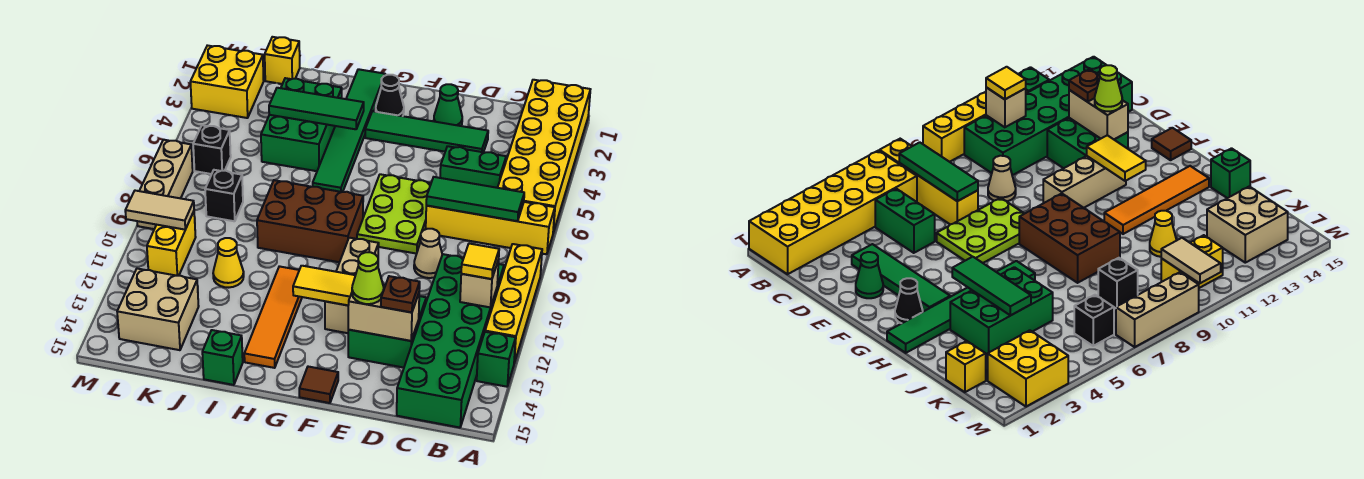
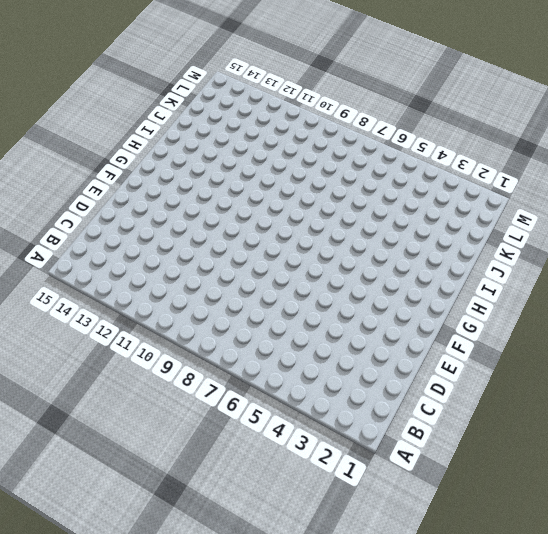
none -> yellow 2x6 brick [498,80,590,233]
none -> yellow 1x4 brick [426,202,555,254]
none -> yellow 1x4 brick [485,244,542,363]
none -> green 1x1 brick [477,332,516,387]

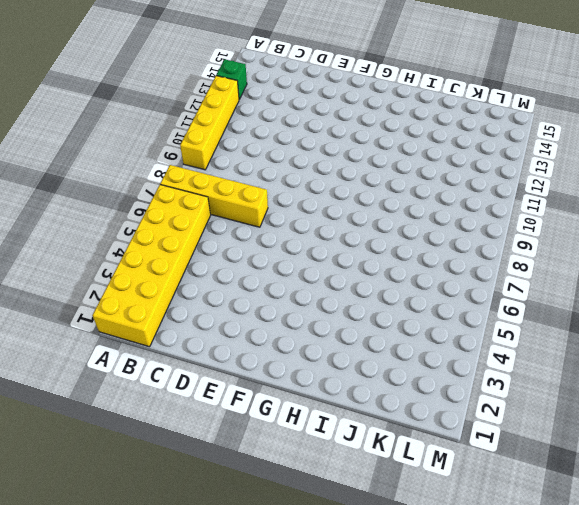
none -> green 2x6 brick [397,254,504,428]
none -> green 1x2 brick [440,146,506,188]
none -> green 1x4 tile [365,111,488,152]
none -> tan 1x1 cone [414,229,442,278]

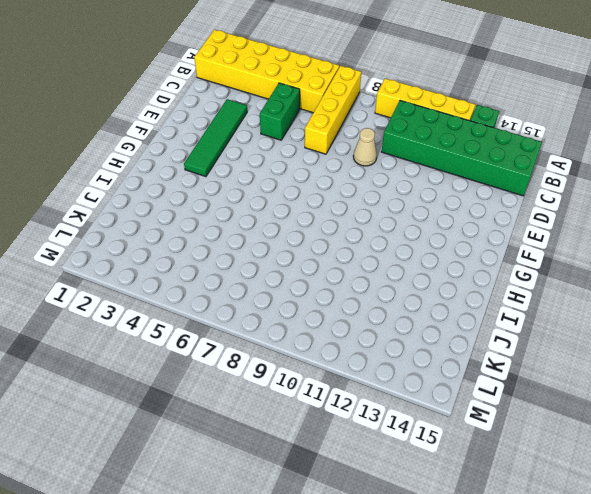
none -> green 2x2 brick [348,296,426,368]
none -> green 1x1 cone [434,84,462,126]
none -> lime 2x3 plate [357,174,431,254]
none -> tan 1x3 brick [325,238,379,333]

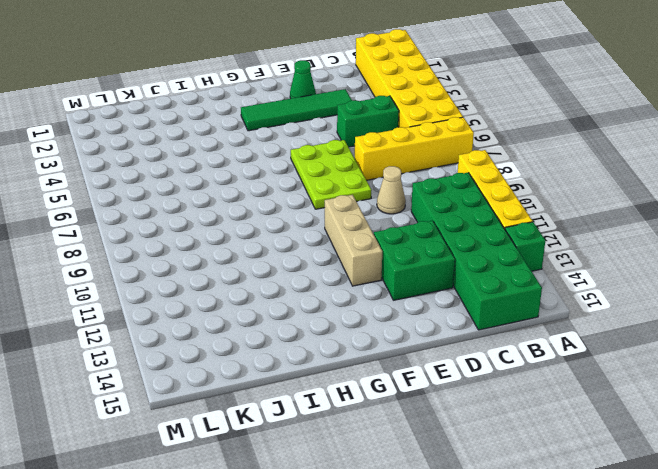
none -> brown 1x1 tile [299,367,338,403]
none -> black 1x1 cone [376,75,404,116]
none -> brown 2x3 brick [257,180,363,262]
none -> green 1x6 tile [313,69,385,192]

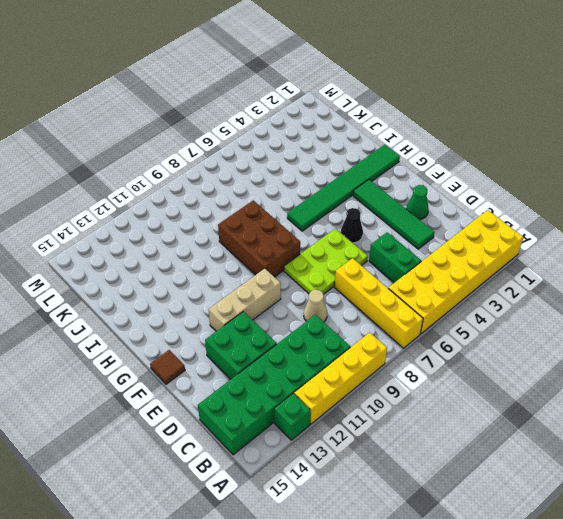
black 1x1 cone [341,208,363,243] -> black 1x1 cone moved to [376,75,404,116]
none -> orange 1x4 tile [244,266,302,368]
none -> green 2x3 brick [261,78,342,171]
none -> green 1x1 brick [202,330,243,385]
none -> yellow 1x1 cone [213,238,244,288]

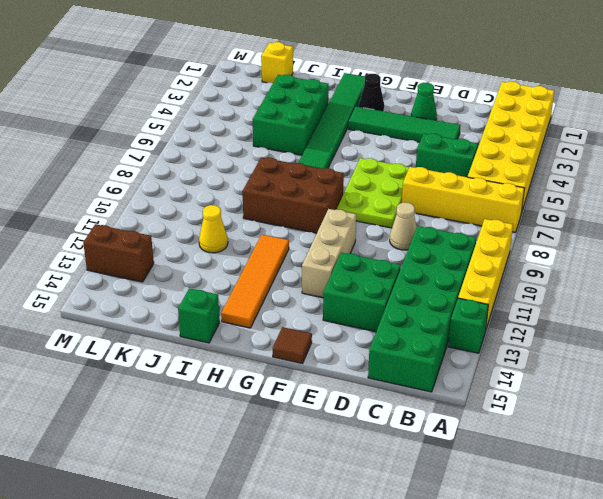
brown 1x2 brick [83,224,154,282] -> tan 2x2 brick [117,269,199,350]
none -> black 1x1 brick [205,170,243,221]
none -> yellow 2x2 brick [190,45,264,118]
none -> black 1x1 brick [193,125,231,174]
none -> yellow 1x2 brick [147,211,196,276]

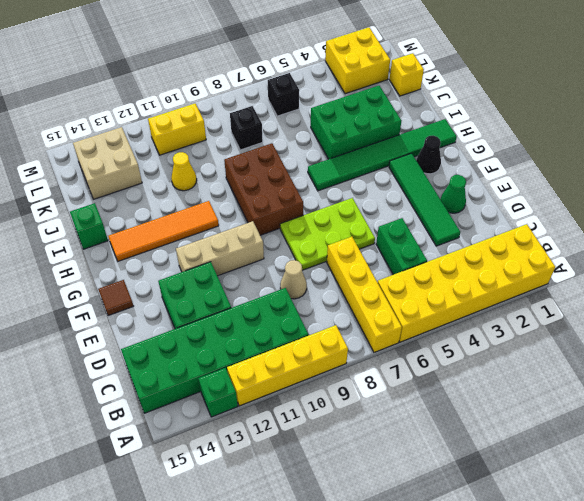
none -> tan 1x3 brick [137,140,193,229]
none -> green 1x3 tile [426,177,524,221]
none -> tan 1x1 brick [460,259,499,308]
none -> tan 1x2 brick [348,285,419,341]

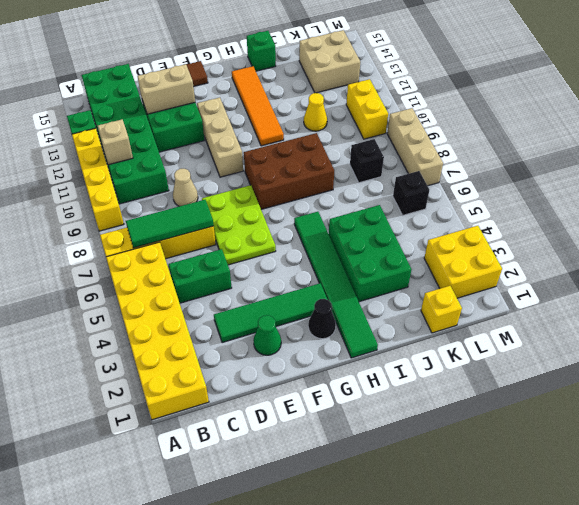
none -> yellow 1x2 tile [293,266,355,305]
none -> green 1x3 tile [269,88,364,129]
none -> tan 1x2 tile [125,191,194,230]
none -> yellow 1x1 tile [461,244,499,279]

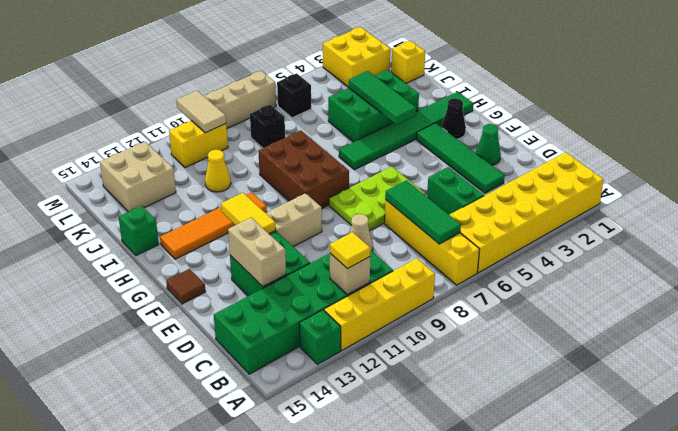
none -> brown 1x1 plate [381,276,420,312]
none -> lime 1x1 cone [352,252,384,304]

